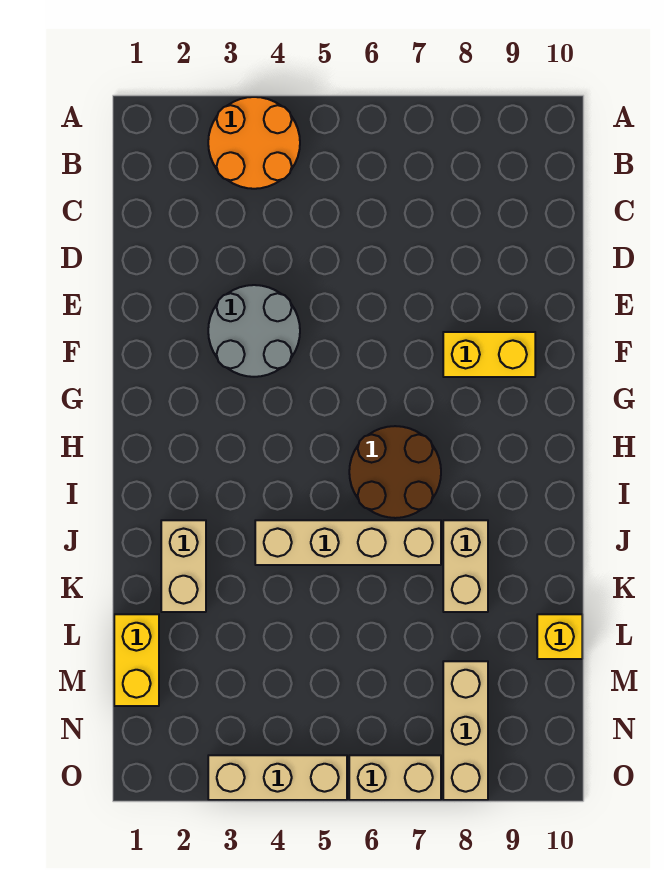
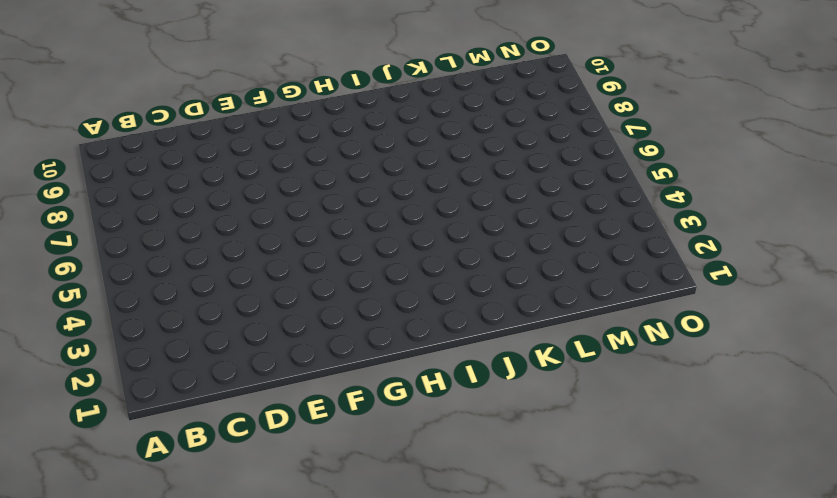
none -> orange 2x2 round brick [208,97,300,189]
none -> grey 2x2 round brick [208,285,300,377]
none -> yellow 1x2 brick [443,332,535,377]

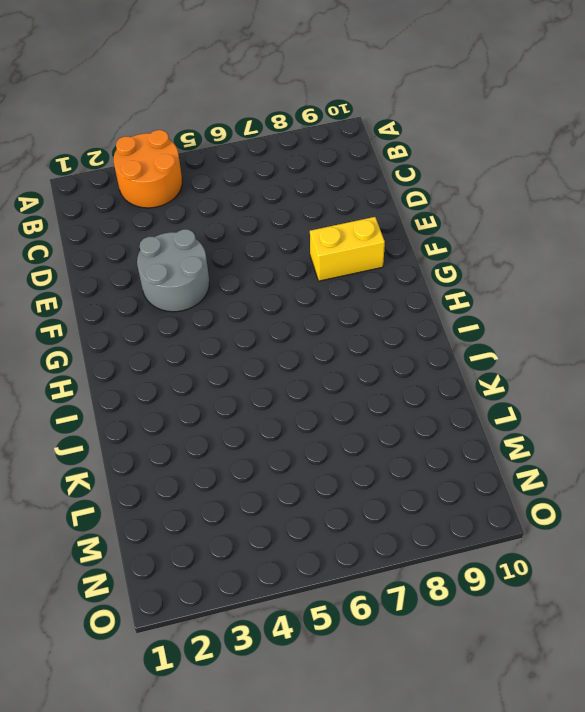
none -> brown 2x2 round brick [349,426,441,518]
none -> tan 1x2 brick [161,520,206,612]
none -> tan 1x4 brick [255,520,441,565]

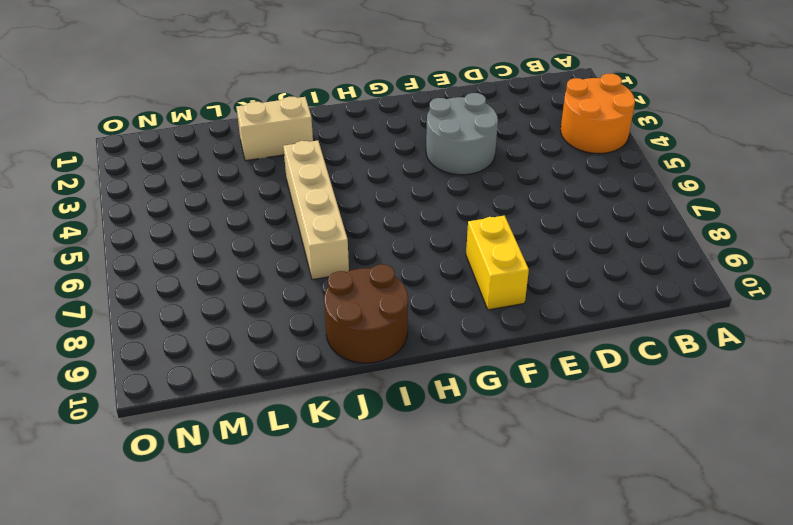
brown 2x2 round brick [324,264,408,363] -> brown 2x2 round brick moved to [349,426,441,518]
none -> tan 1x2 brick [443,520,488,612]
none -> yellow 1x2 brick [114,614,159,706]
none -> yellow 1x1 brick [537,614,582,659]

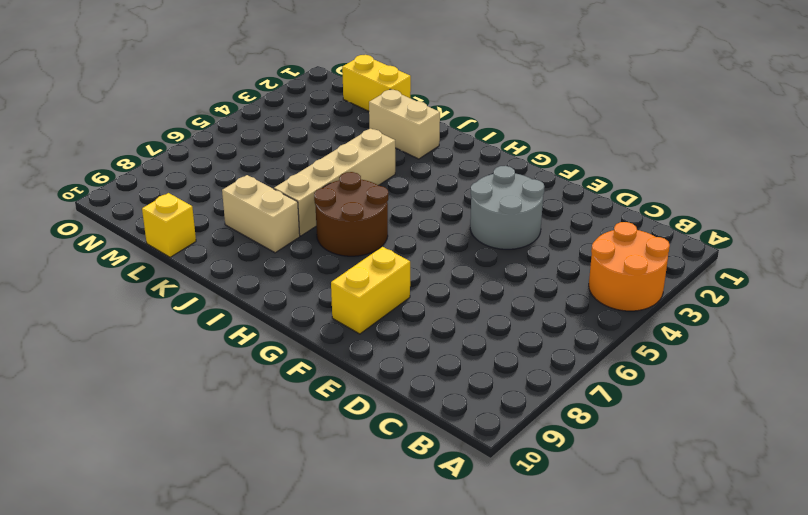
none -> tan 1x3 brick [443,661,488,800]
none -> tan 1x3 brick [208,755,347,800]
none -> tan 1x2 brick [349,755,441,800]

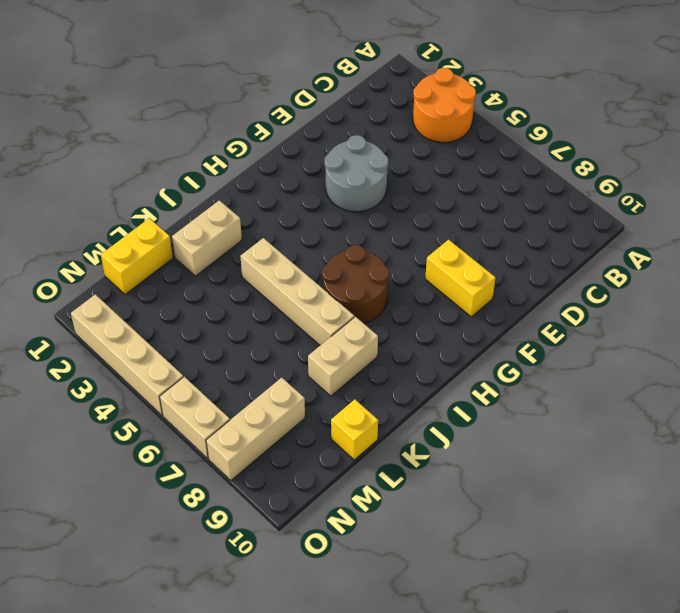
tan 1x4 brick [71,294,183,415] -> tan 1x3 brick [208,755,347,800]

